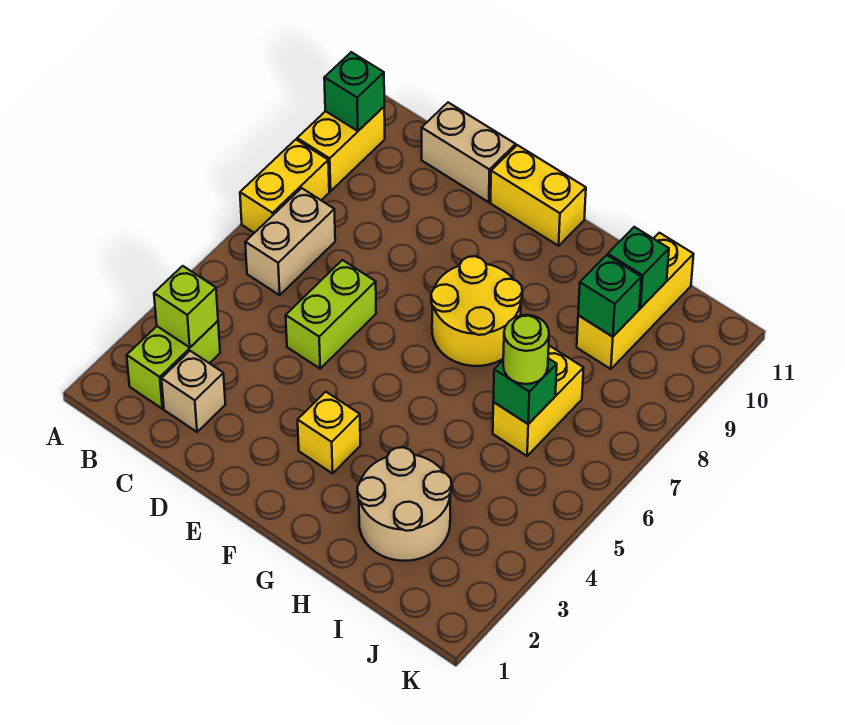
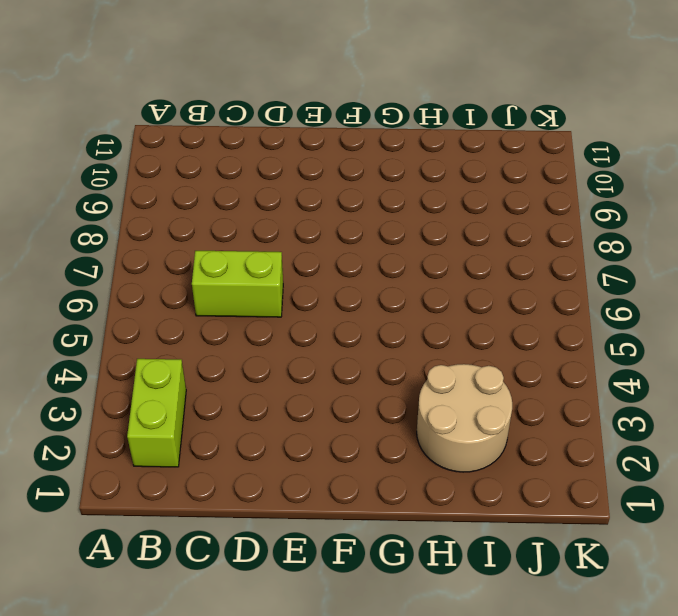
lime 1x2 brick [192,251,283,317] -> lime 1x2 brick turned to [286,260,376,369]
none -> yellow 1x2 brick [240,140,329,233]
none -> yellow 1x2 brick [297,107,385,191]
none -> tan 1x2 brick [245,188,335,295]

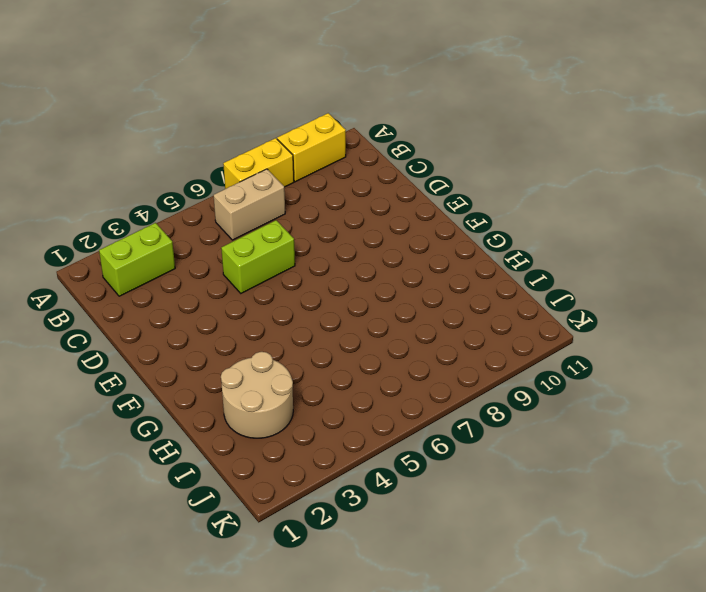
none -> tan 1x1 brick [161,351,225,432]
none -> tan 1x2 brick [422,103,516,202]
none -> yellow 1x2 brick [491,145,586,246]

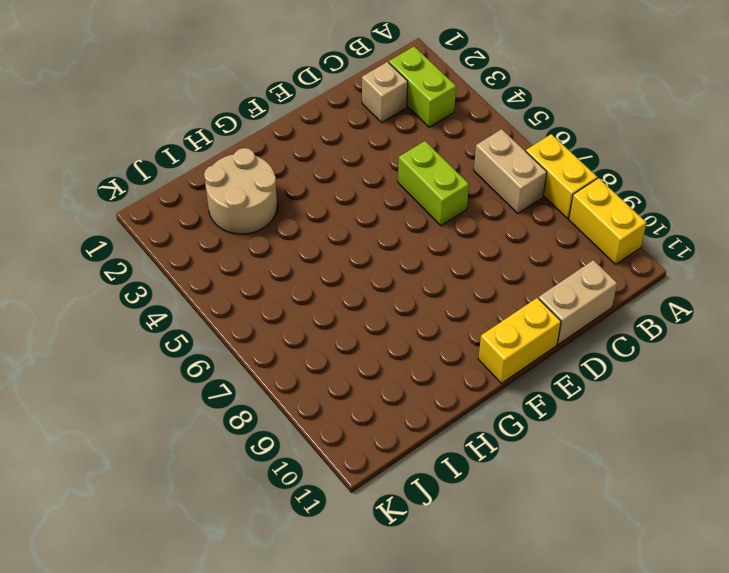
none -> yellow 1x1 brick [298,392,360,473]
none -> yellow 2x2 round brick [431,256,522,366]
none -> yellow 1x2 brick [493,346,584,456]

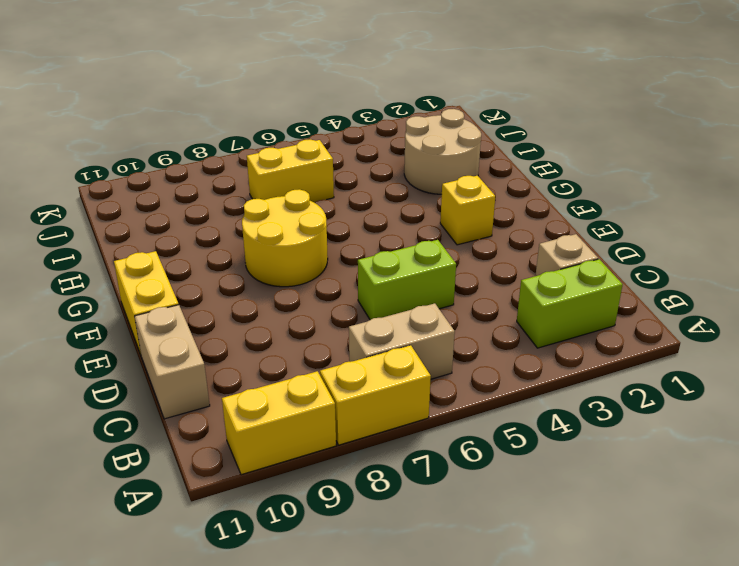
none -> yellow 1x3 brick [577,233,694,369]
none -> green 1x1 brick [324,52,384,131]
none -> lime 1x1 brick [154,266,218,347]

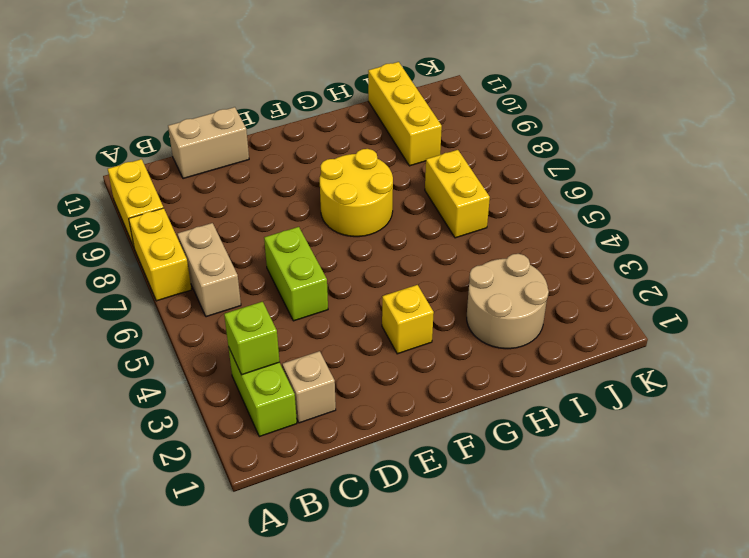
none -> yellow 1x2 brick [491,145,586,246]
none -> green 1x1 brick [324,52,384,131]
none -> green 1x1 brick [493,358,557,424]

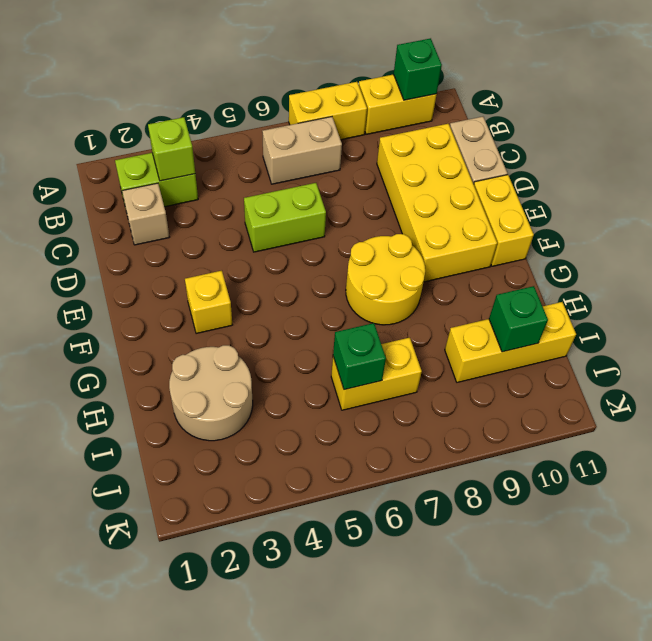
yellow 2x4 brick [377,124,497,282] -> none
none -> green 1x1 brick [578,255,641,337]
none -> lime 1x1 round brick [503,315,549,384]

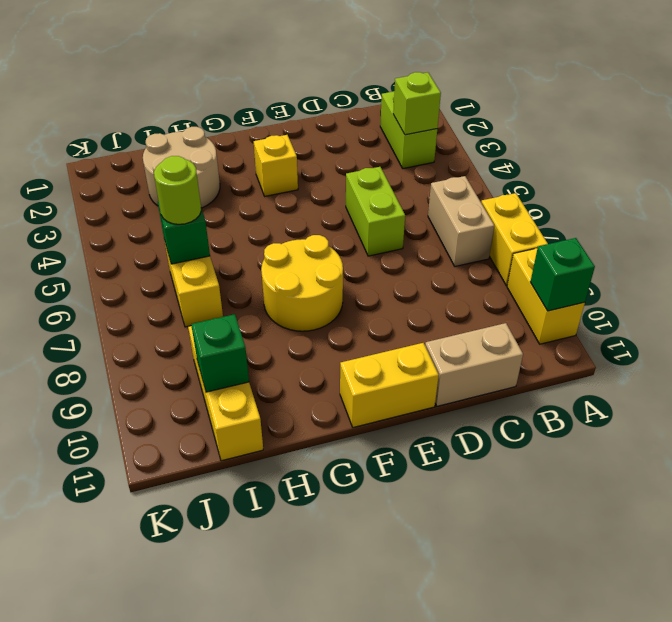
none -> tan 1x1 brick [161,351,225,432]
none -> green 1x1 brick [578,255,641,337]

